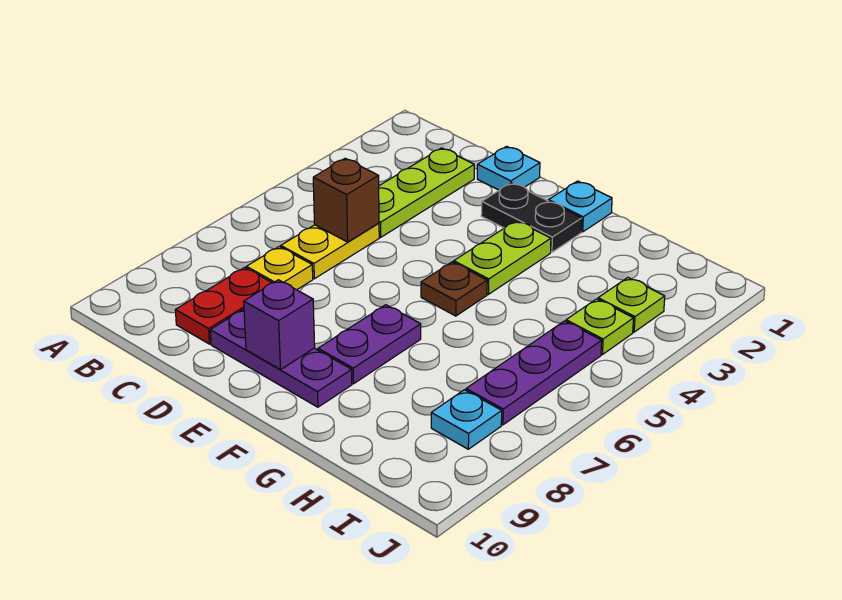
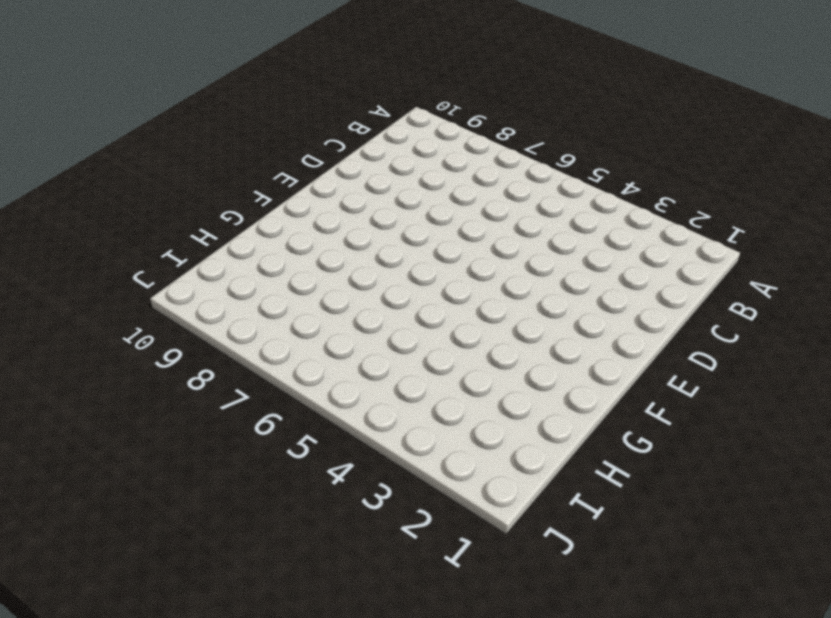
none -> lime 1x3 plate [379,148,474,237]
none -> yellow 1x2 plate [281,223,379,279]
none -> yellow 1x1 plate [246,247,313,290]

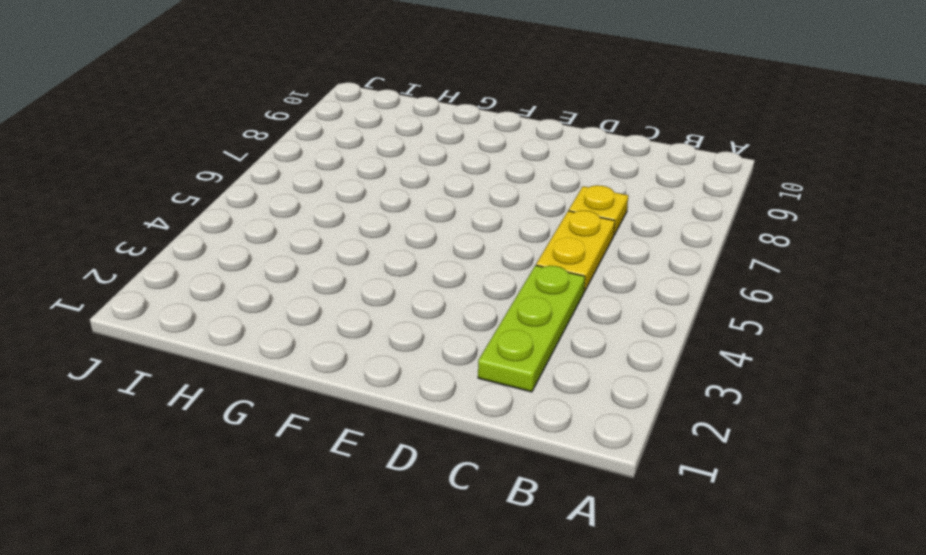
none -> red 1x2 plate [175,267,272,344]
none -> cyan 1x1 plate [477,146,540,190]
none -> purple 1x3 plate [210,309,352,407]

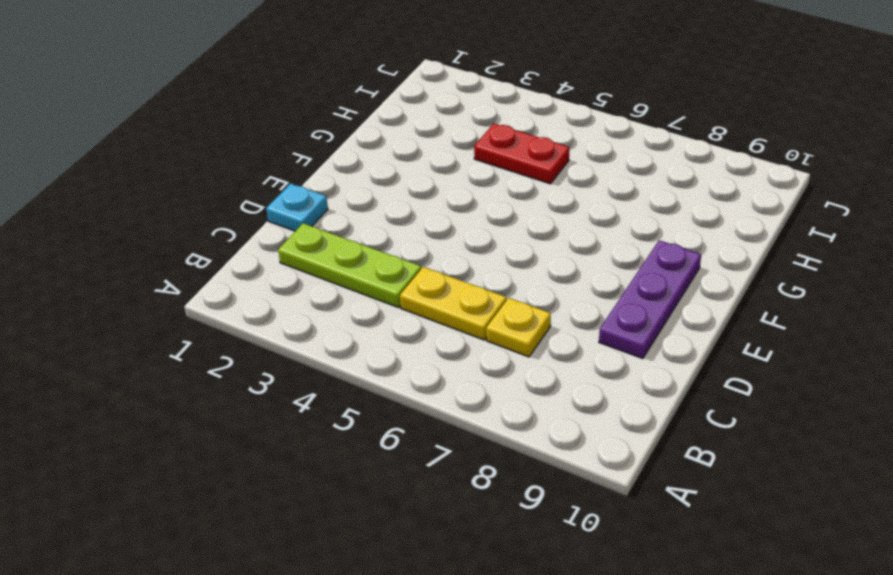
red 1x2 plate [474,124,570,184] -> red 1x2 plate moved to [175,267,272,344]
none -> black 1x2 plate [481,183,582,252]
none -> cyan 1x1 plate [549,181,612,232]
none -> lime 1x2 plate [454,221,551,294]

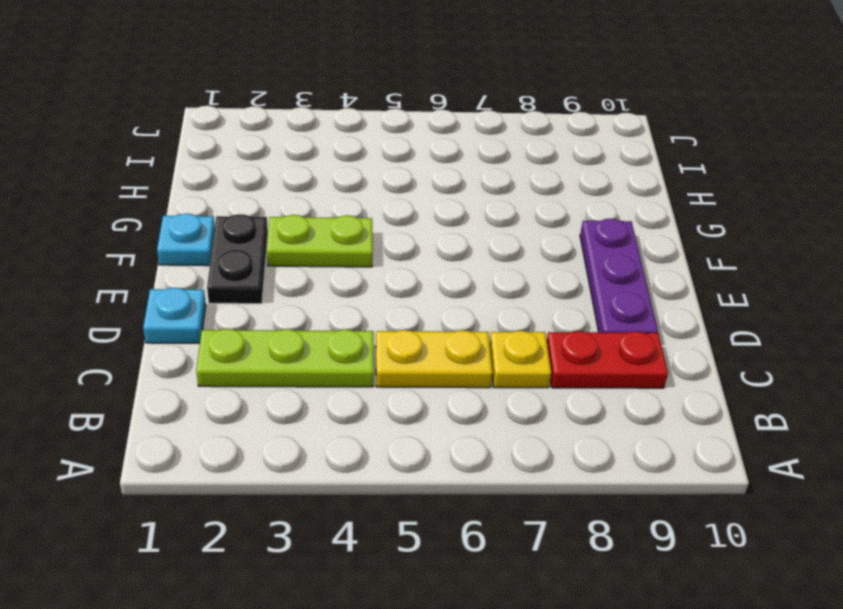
none -> brown 1x1 plate [421,262,487,316]
none -> purple 1x2 plate [318,305,421,384]
none -> lime 1x1 plate [598,278,665,332]

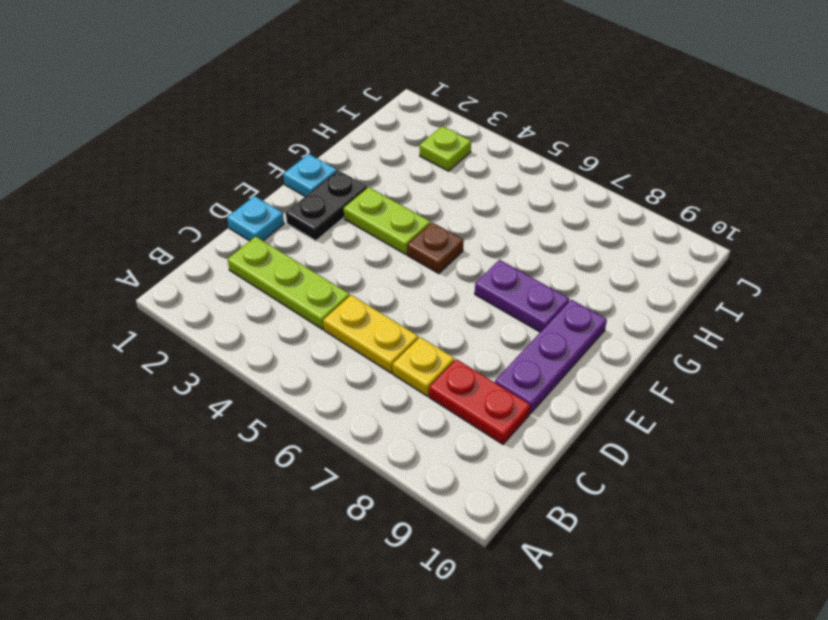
none -> lime 1x1 plate [566,299,634,355]
none -> purple 1x3 plate [466,321,602,425]
none -> cyan 1x1 plate [431,390,502,449]

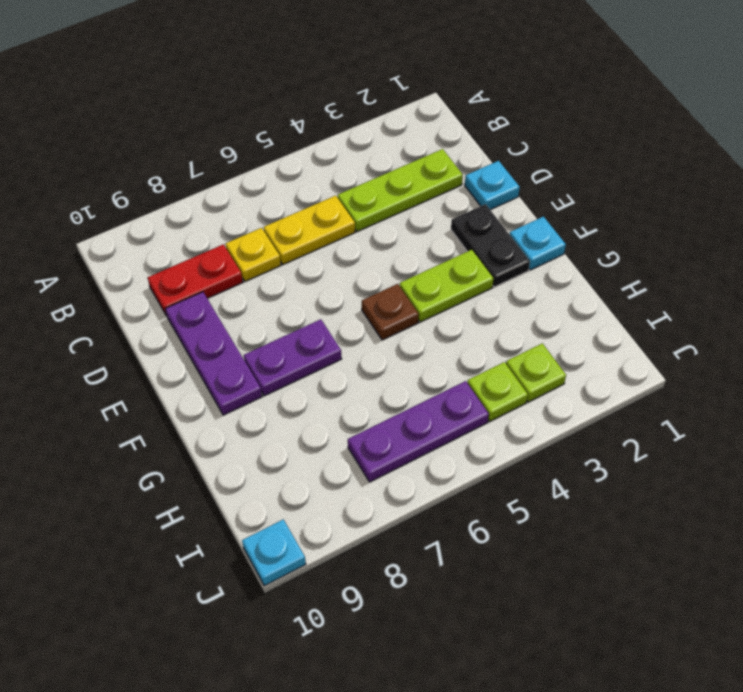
cyan 1x1 plate [242,520,306,586] -> cyan 1x1 plate moved to [431,390,502,449]
none -> brown 1x1 brick [313,158,379,242]
none -> purple 1x1 brick [244,280,315,370]

